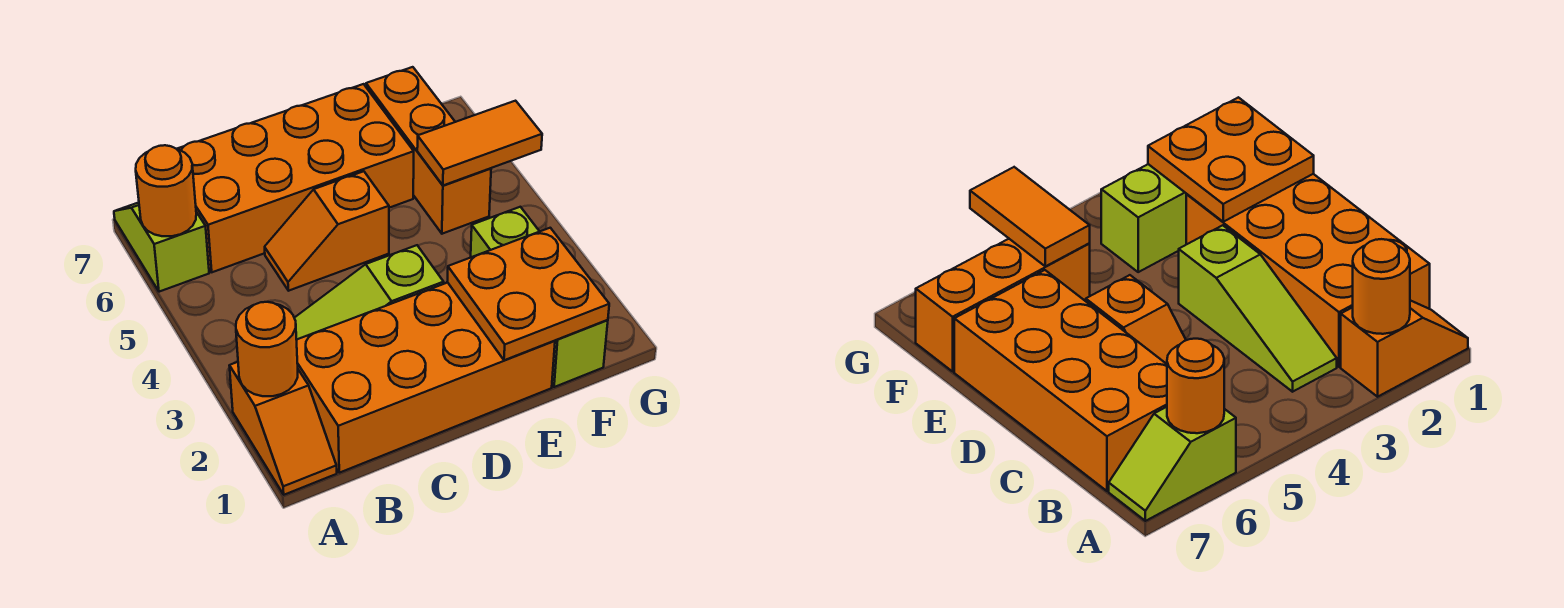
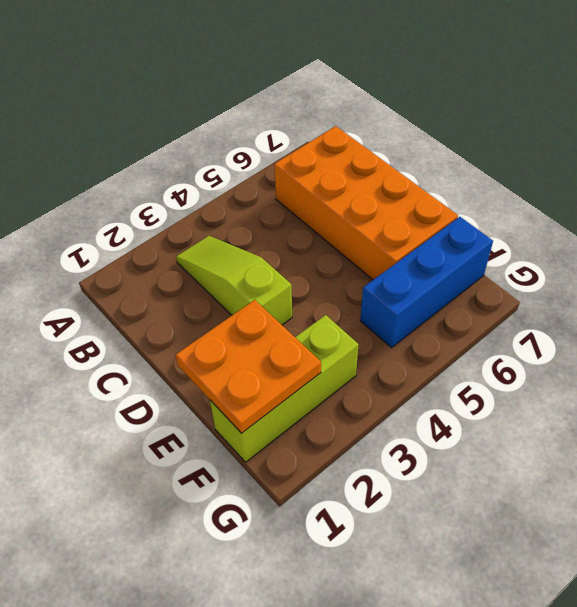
blue 1x3 brick [360,217,493,348] -> orange 1x3 brick [366,67,491,234]
none -> orange 1x2 slope [229,362,337,495]
none -> lime 1x2 slope [114,203,209,292]
none -> orange 2x4 brick [297,283,555,473]

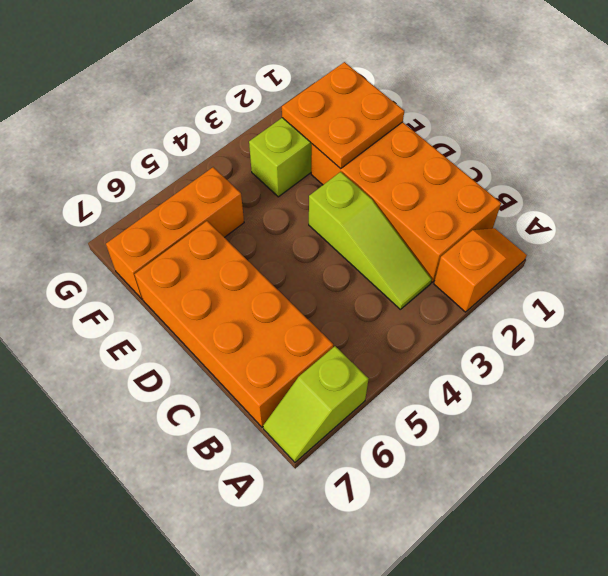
none -> orange 1x2 slope [265,171,389,291]
none -> orange 1x1 round brick [236,302,298,396]
none -> orange 1x1 round brick [136,145,196,236]

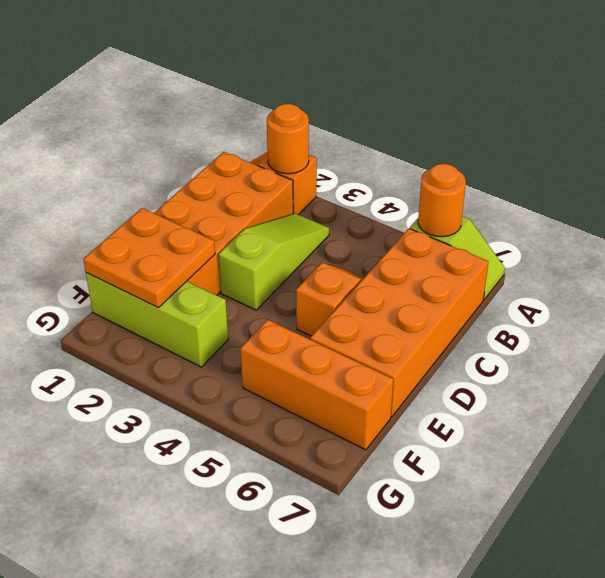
none -> orange 1x2 tile [417,101,542,185]

